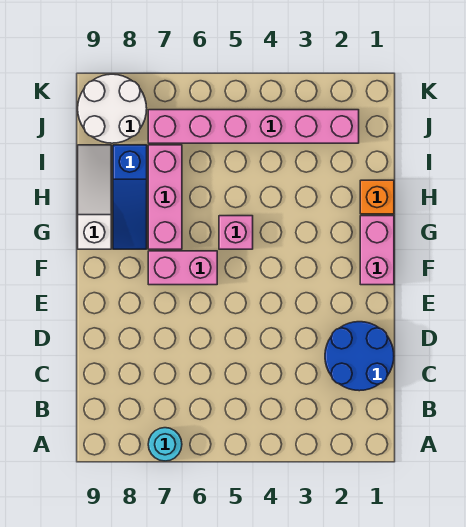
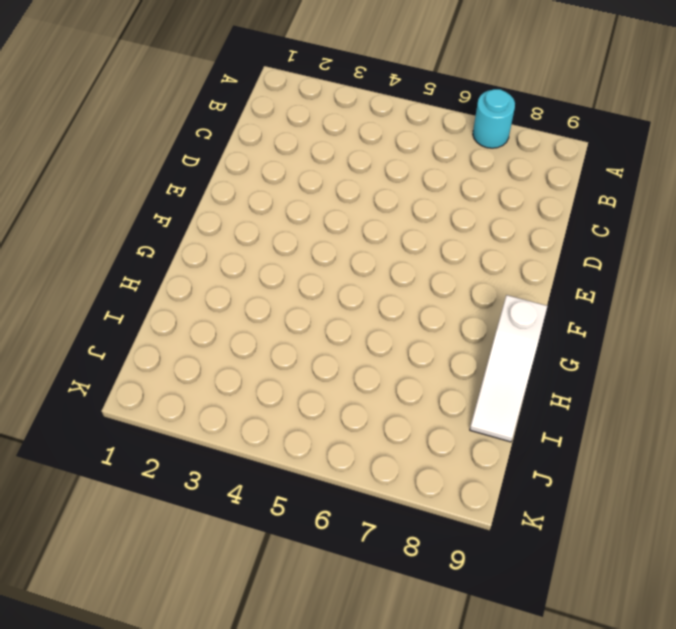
none -> blue 2x2 round brick [325,322,394,391]
none -> pink 1x2 brick [360,216,394,285]

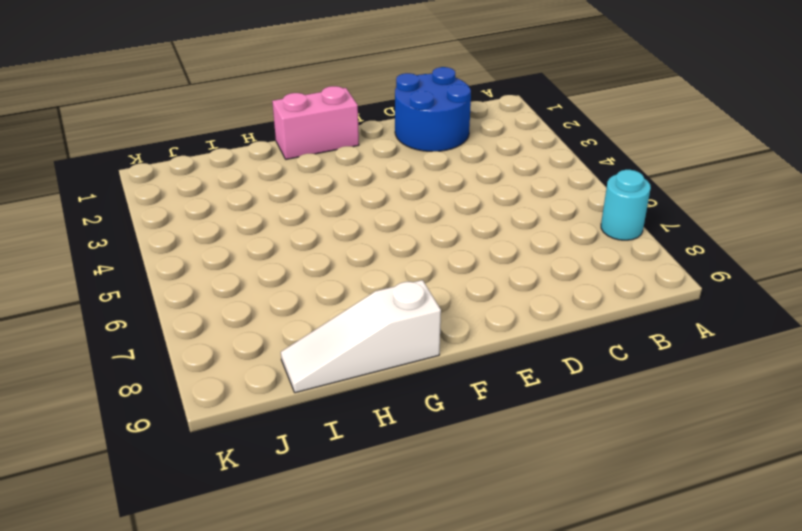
none -> pink 1x2 brick [148,251,217,285]
none -> pink 1x1 brick [219,216,253,249]

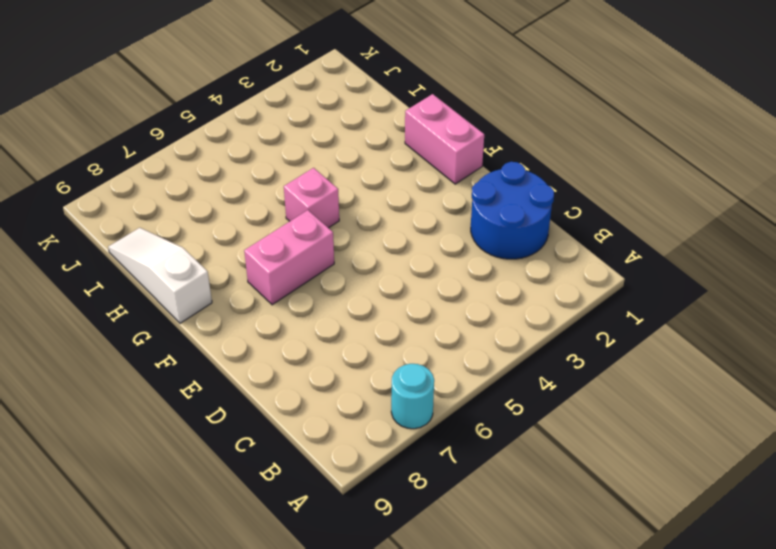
none -> pink 1x3 brick [148,145,182,249]
none -> blue 1x3 slope [113,145,147,249]

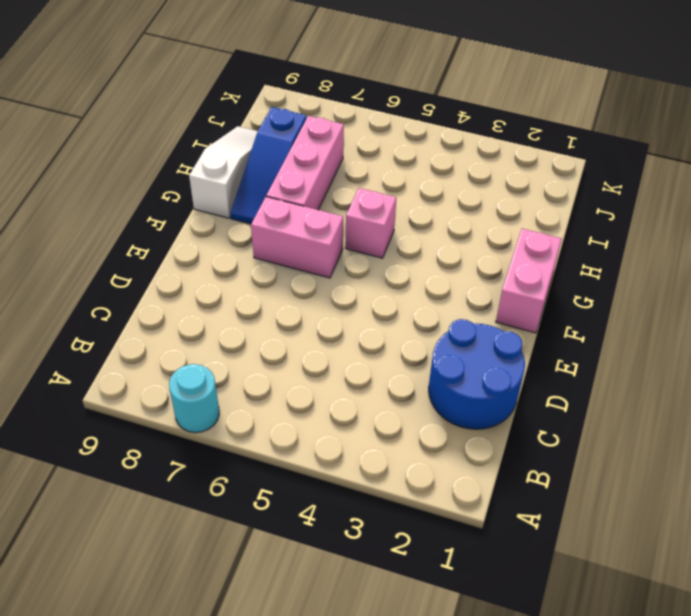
none -> orange 1x1 brick [360,180,394,214]
none -> pink 1x6 brick [148,110,359,143]

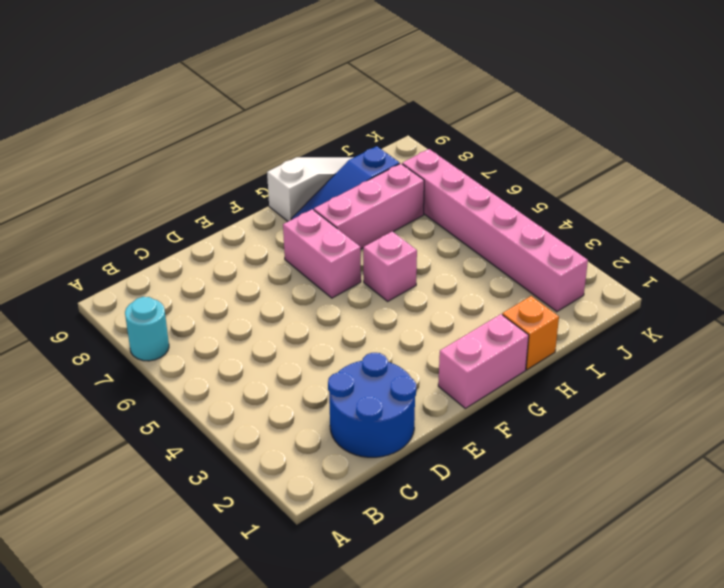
none -> white 2x2 round brick [78,74,147,143]

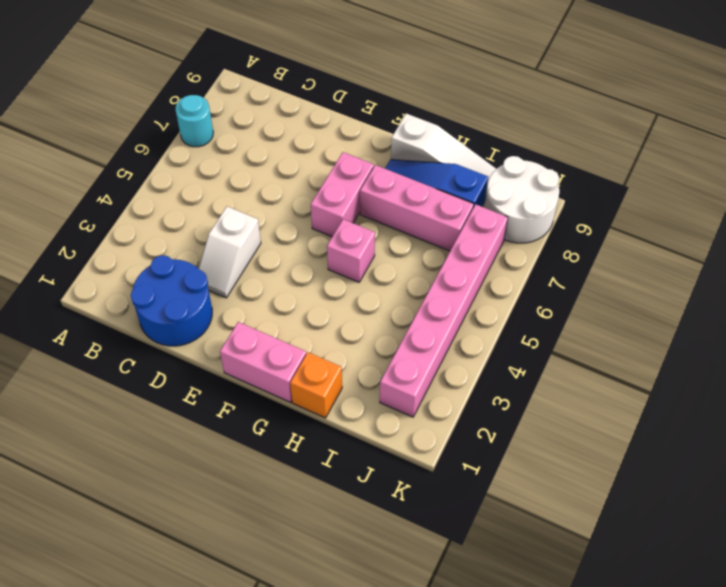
white 1x2 slope [198,207,261,298] -> none

